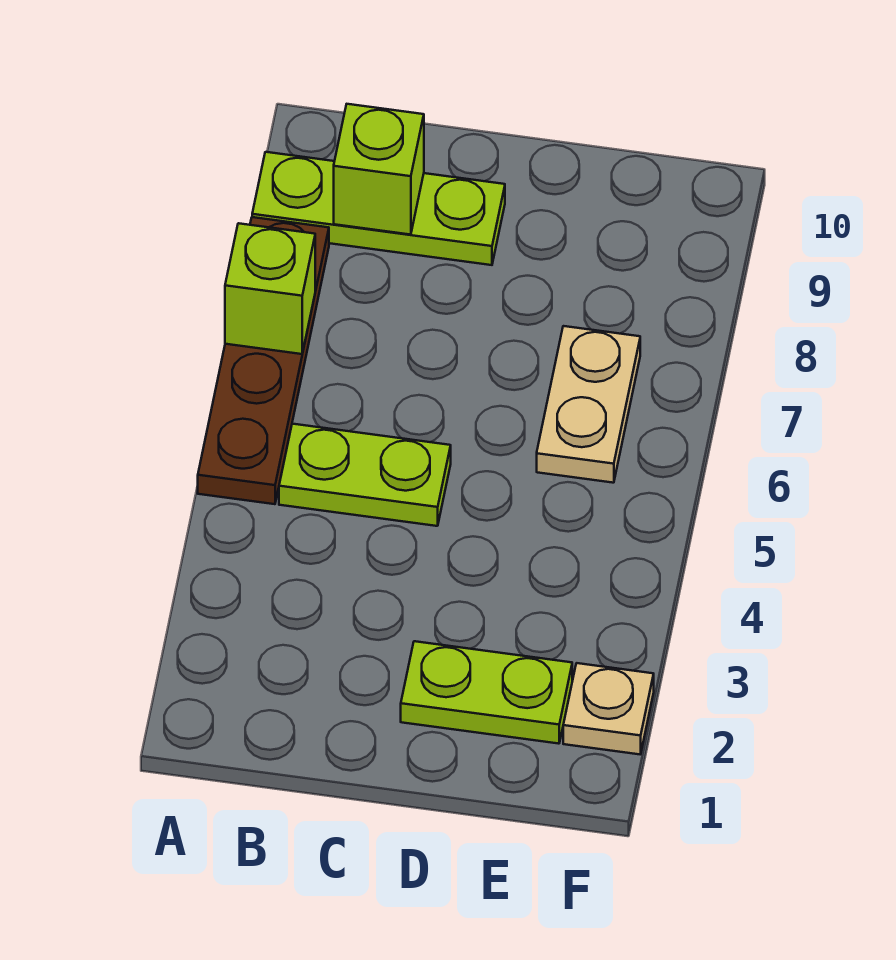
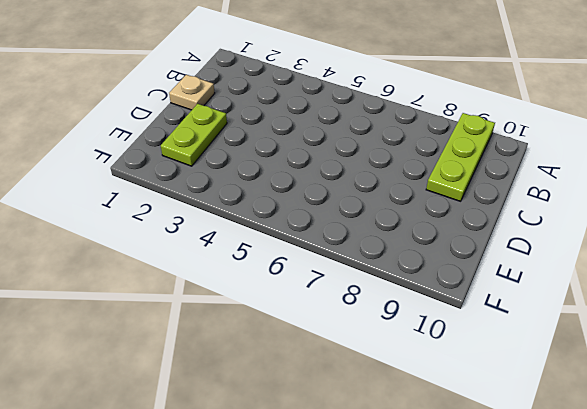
tan 1x1 plate [169,75,215,110] -> tan 1x1 plate moved to [563,663,654,754]
none -> brown 1x4 plate [198,217,329,504]
none -> lime 1x2 plate [279,424,451,526]

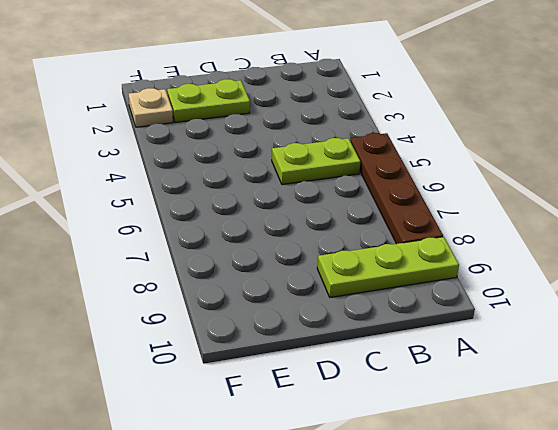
none -> tan 1x2 plate [537,326,640,483]
none -> lime 1x1 brick [225,223,315,354]

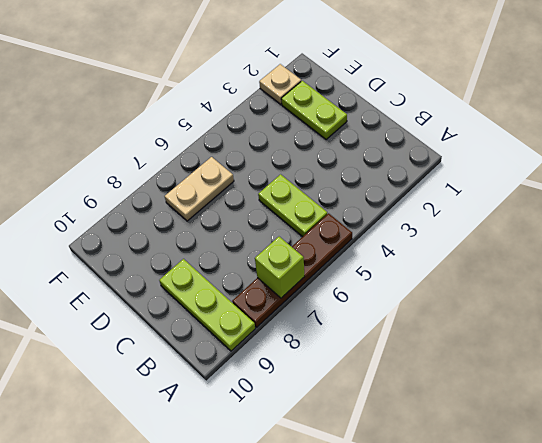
none -> lime 1x1 brick [334,104,424,235]

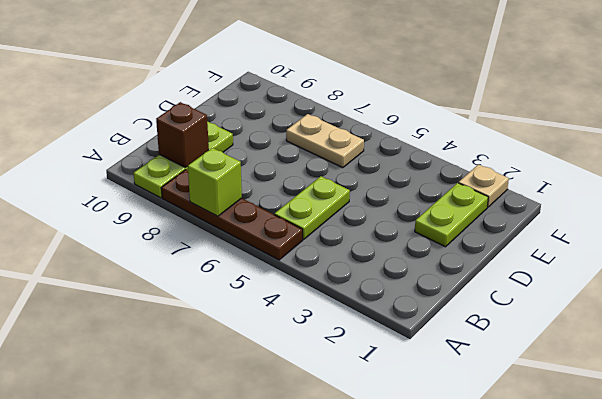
brown 1x1 brick [156,102,209,168] -> lime 1x1 brick [334,104,424,235]

